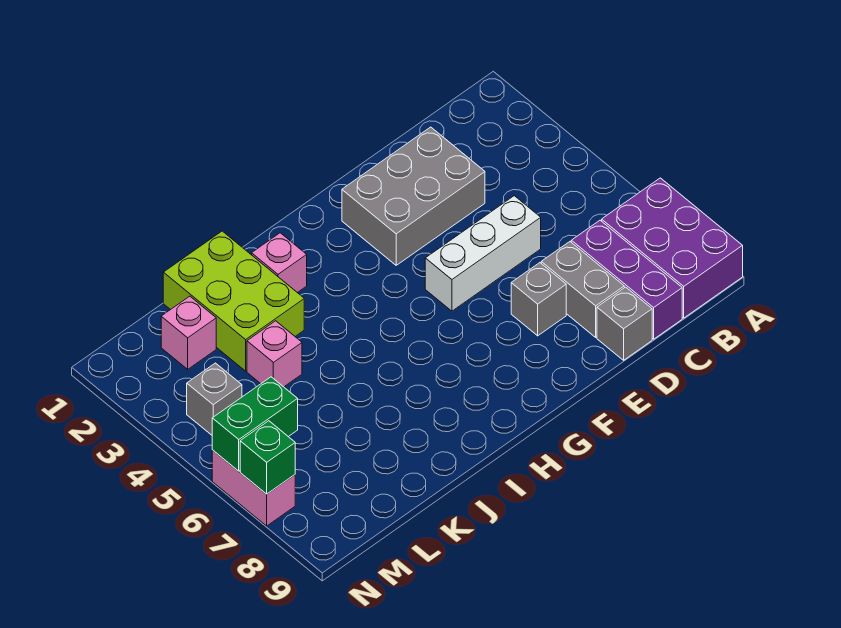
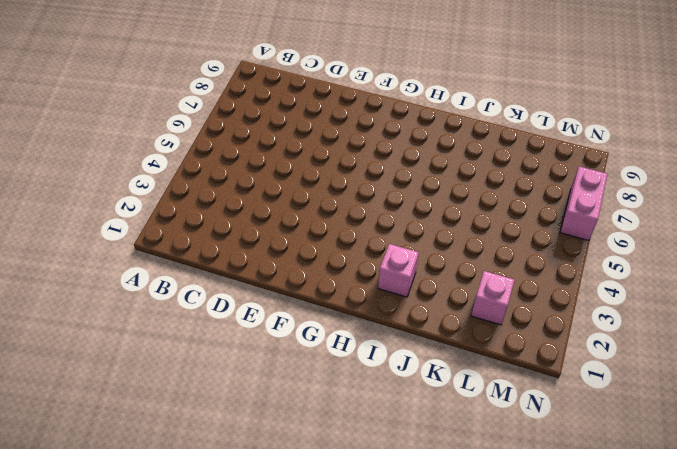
none -> purple 2x3 brick [602,178,743,318]
none -> purple 1x3 brick [571,220,682,339]
none -> grey 2x3 brick [342,127,485,265]

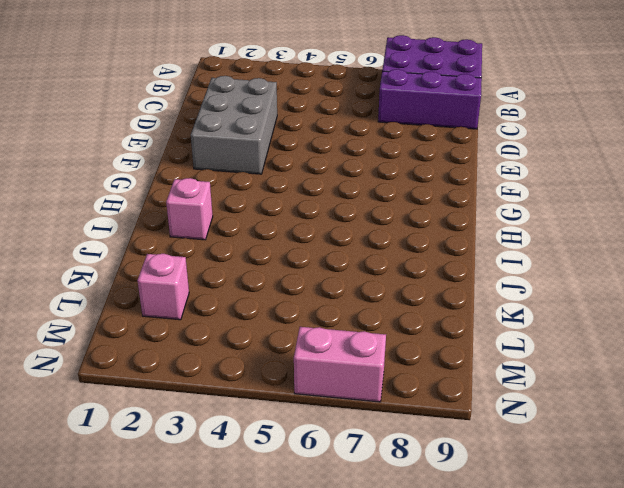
none -> white 1x3 brick [425,196,541,311]
none -> grey 1x2 brick [541,242,624,337]
none -> grey 1x1 brick [597,287,652,360]

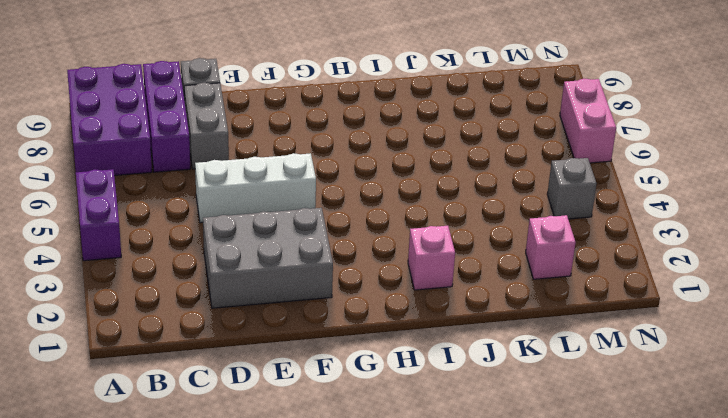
purple 1x2 brick [76,169,121,261] -> none
none -> grey 1x1 brick [511,263,566,336]
none -> lime 2x3 brick [163,231,304,371]
none -> pink 1x1 brick [247,321,302,387]

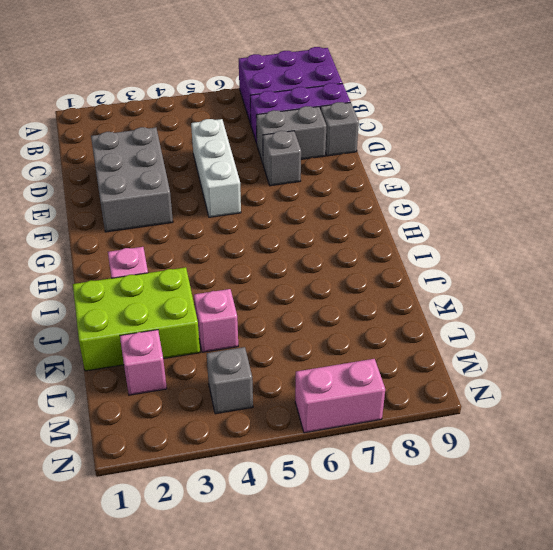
none -> green 1x2 brick [212,377,298,471]
none -> green 1x1 brick [240,421,295,494]

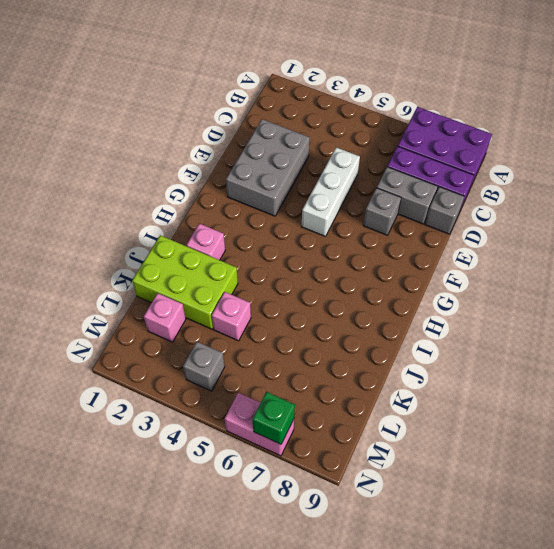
none -> green 1x2 brick [212,377,298,471]

